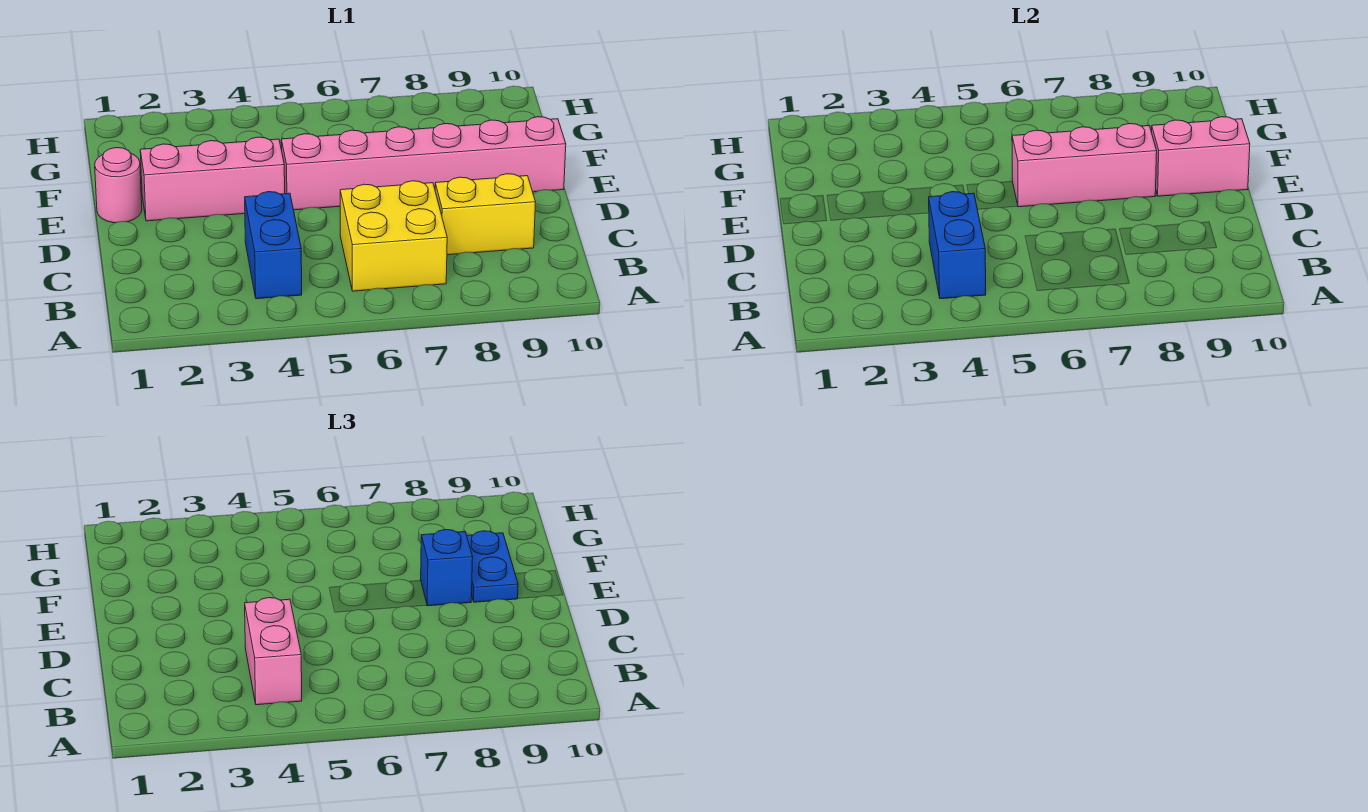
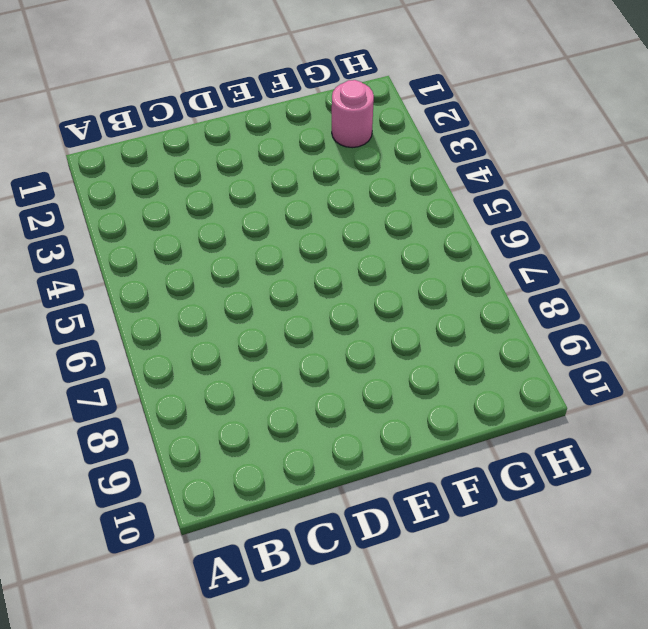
pink 1x1 round brick [332,80,374,148] -> pink 1x1 round brick moved to [95,148,142,223]
none -> blue 1x2 brick [245,192,302,299]
none -> yellow 2x2 brick [340,181,447,291]
none -> yellow 1x2 brick [435,174,536,255]

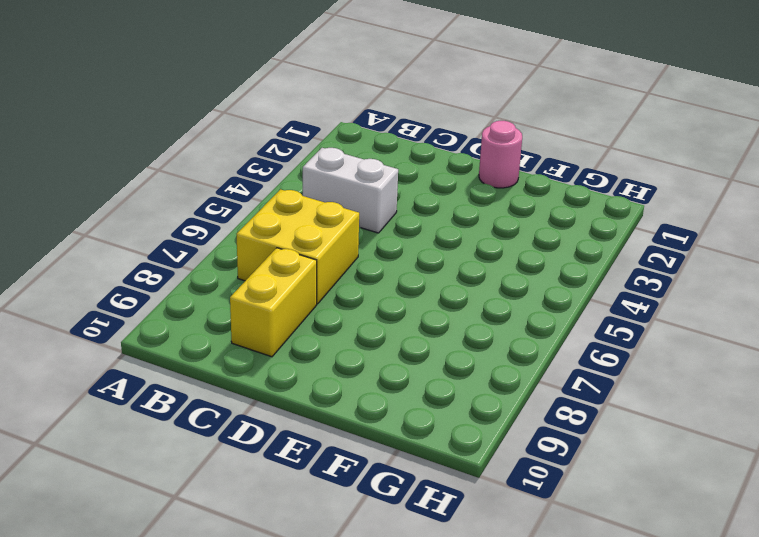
white 1x2 brick [303,148,398,233] -> blue 1x2 brick [245,192,302,299]
none -> pink 1x3 brick [140,137,285,221]
none -> pink 1x6 brick [281,117,566,210]
none -> blue 1x2 brick [929,192,986,299]

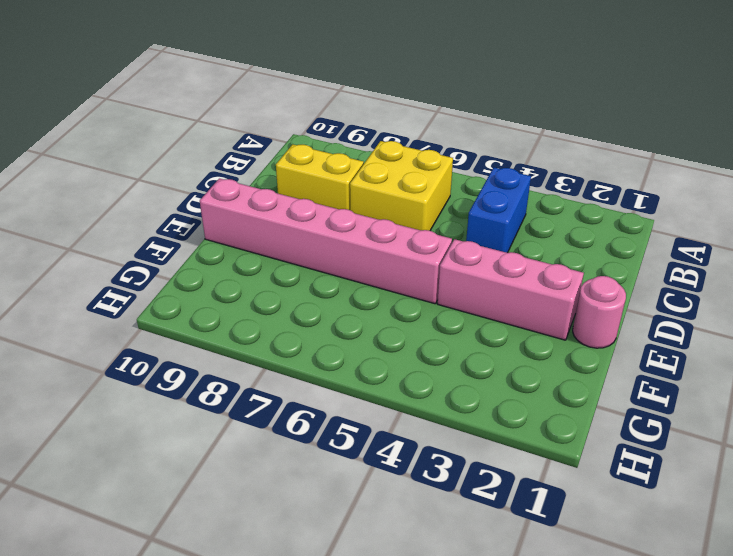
none -> blue 1x2 brick [929,192,986,299]
none -> pink 1x3 brick [1012,124,1157,207]
none -> pink 1x2 brick [1152,117,1250,196]

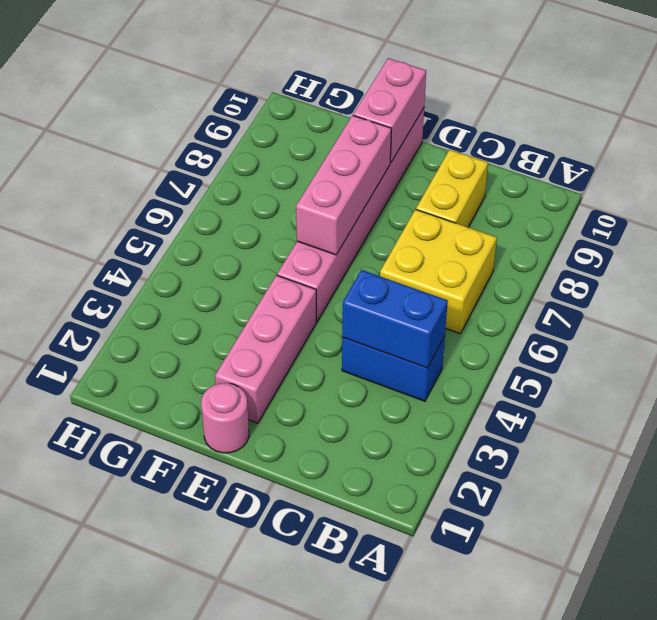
none -> pink 1x2 brick [245,598,302,705]
none -> blue 1x1 brick [421,530,473,606]
none -> blue 1x2 plate [467,531,518,602]

